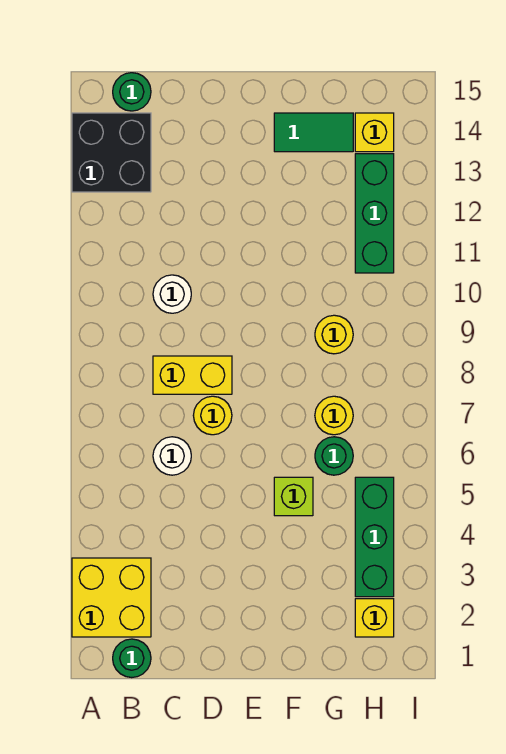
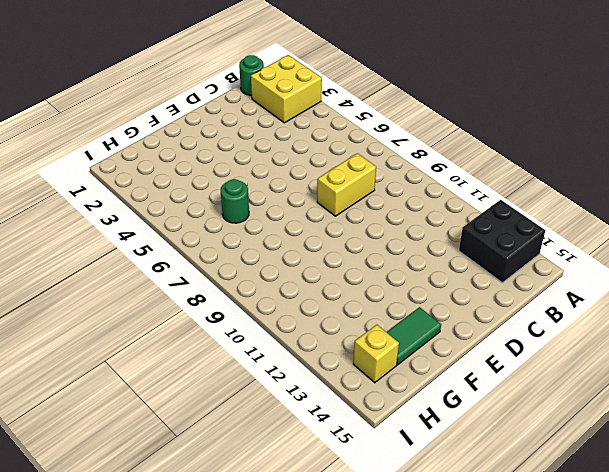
none -> green 1x1 round brick [113,73,151,111]
none -> white 1x1 round brick [153,437,191,475]
none -> white 1x1 round brick [153,275,191,313]

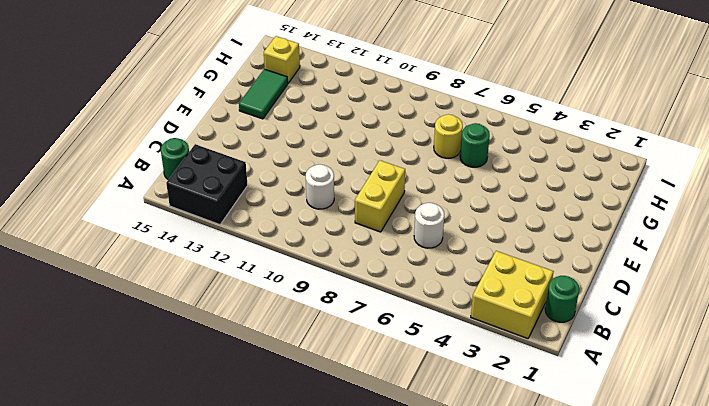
none -> yellow 1x1 round brick [193,396,232,435]
none -> lime 1x1 brick [274,477,313,516]
none -> yellow 1x1 round brick [315,315,353,354]

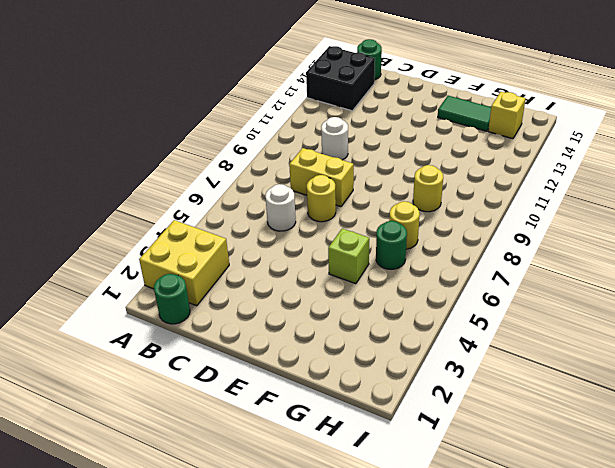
none -> yellow 1x1 brick [355,599,394,637]
none -> green 1x3 brick [355,477,394,597]
none -> green 1x3 brick [355,154,394,273]

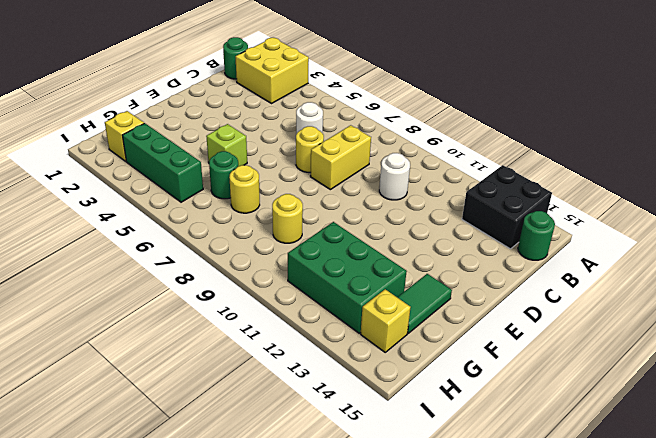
green 2x3 brick [288,222,407,333] -> green 1x3 brick [355,154,394,273]

